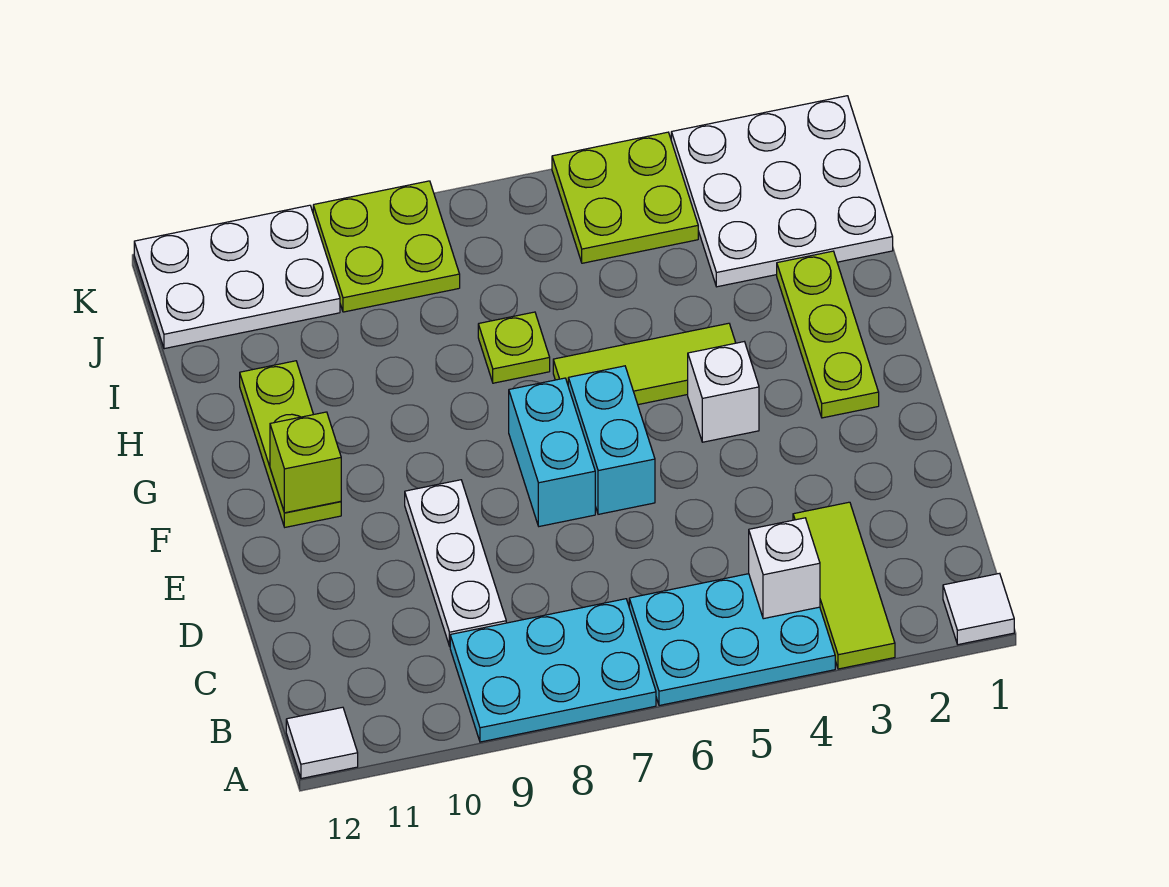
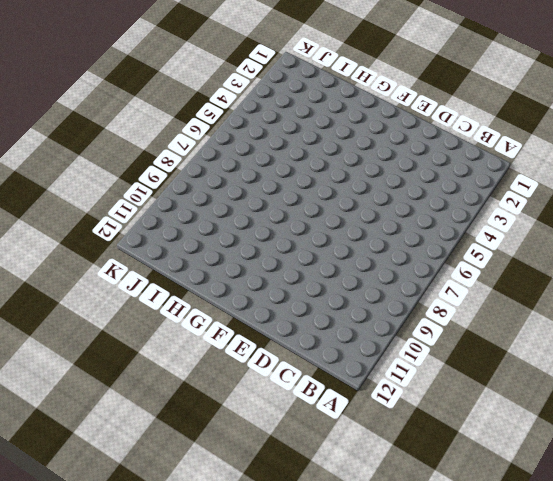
none -> white 1x1 tile [943,573,1014,645]
none -> lime 1x3 tile [793,502,895,669]
none -> cyan 2x3 plate [629,574,835,706]

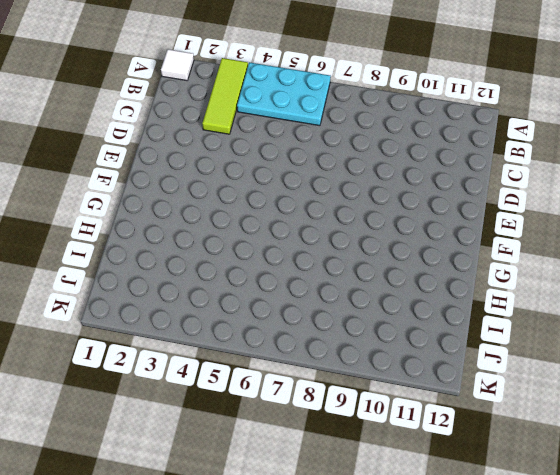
none -> cyan 2x3 plate [450,599,656,742]
none -> white 1x1 tile [286,707,358,779]
none -> white 1x3 plate [405,480,506,646]

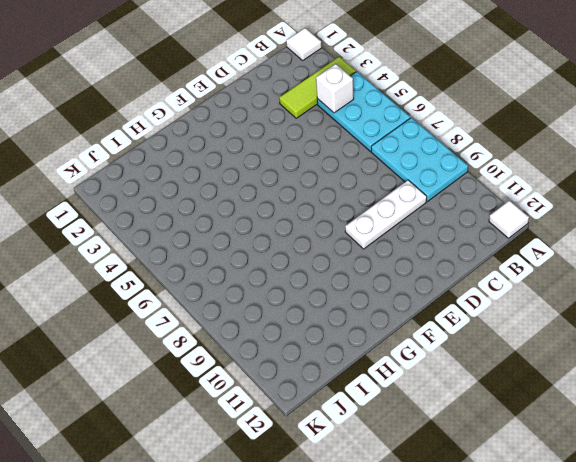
none -> cyan 1x2 brick [568,366,655,514]
none -> cyan 1x2 brick [509,378,595,526]
none -> lime 1x3 plate [777,251,879,418]

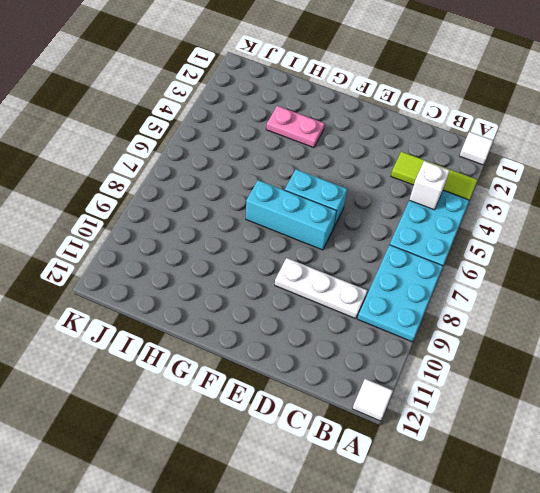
cyan 1x3 brick [246,180,337,250] -> cyan 1x2 brick [509,378,595,526]
pink 1x2 plate [266,106,325,148] -> none
none -> lime 1x3 plate [777,251,879,418]
none -> white 1x1 brick [688,342,759,442]
none -> lime 1x3 plate [240,361,341,527]

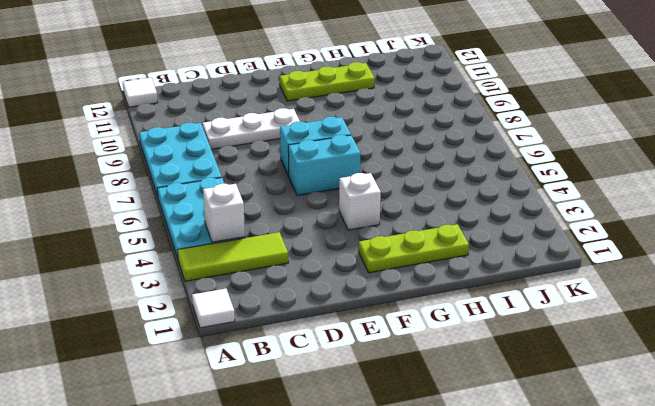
none -> lime 1x3 tile [553,323,736,405]
none -> lime 1x1 plate [478,312,550,383]
none -> white 3x3 plate [671,96,893,287]

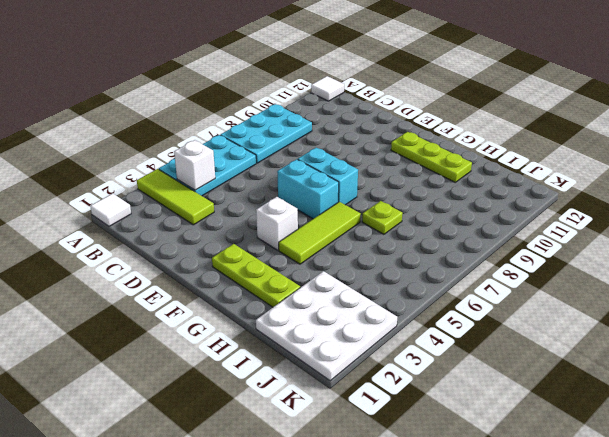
none -> white 1x3 plate [405,480,506,646]
none -> lime 2x2 plate [552,132,698,263]
none -> lime 2x2 plate [313,181,460,312]

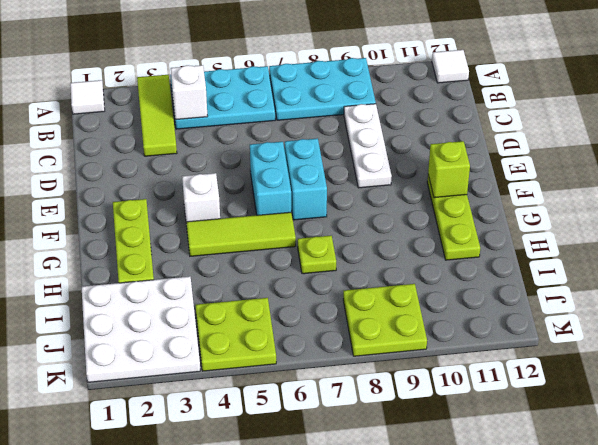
none -> white 2x3 plate [134,205,340,349]

